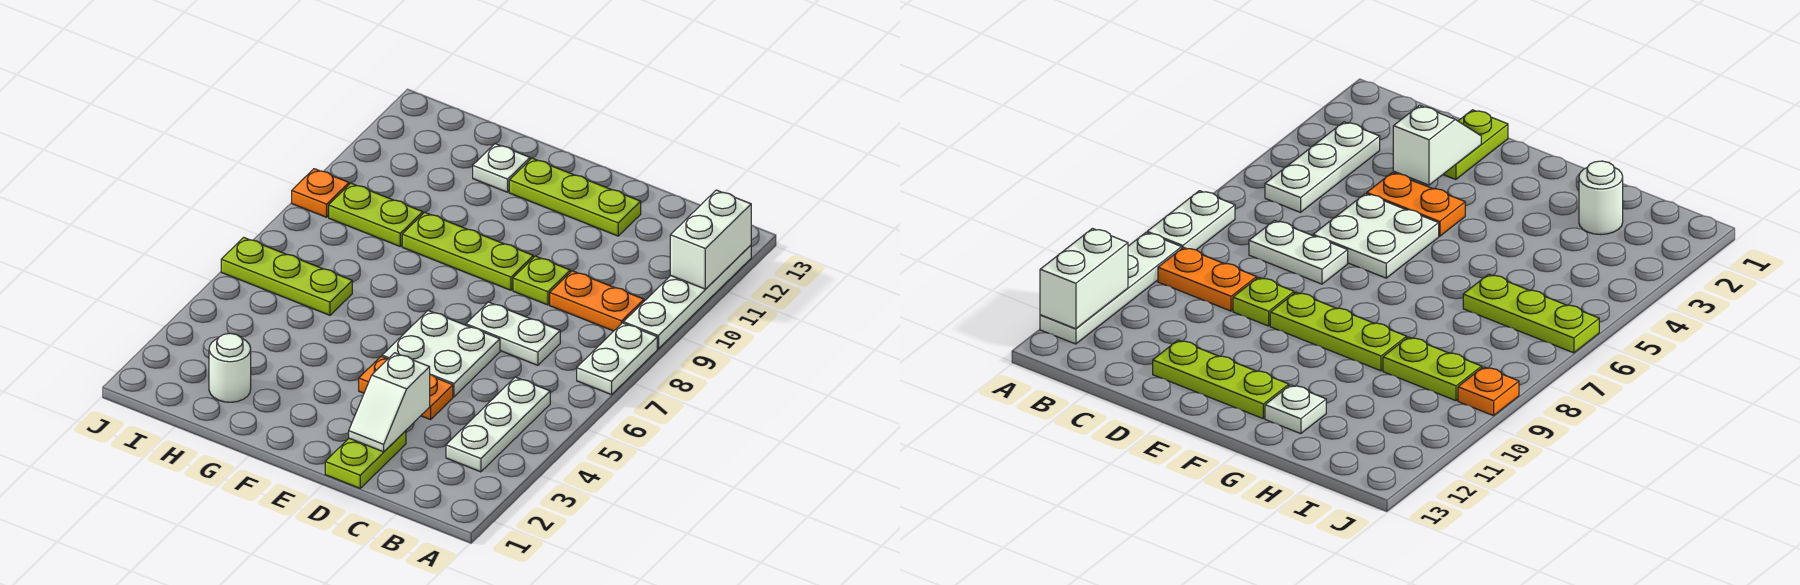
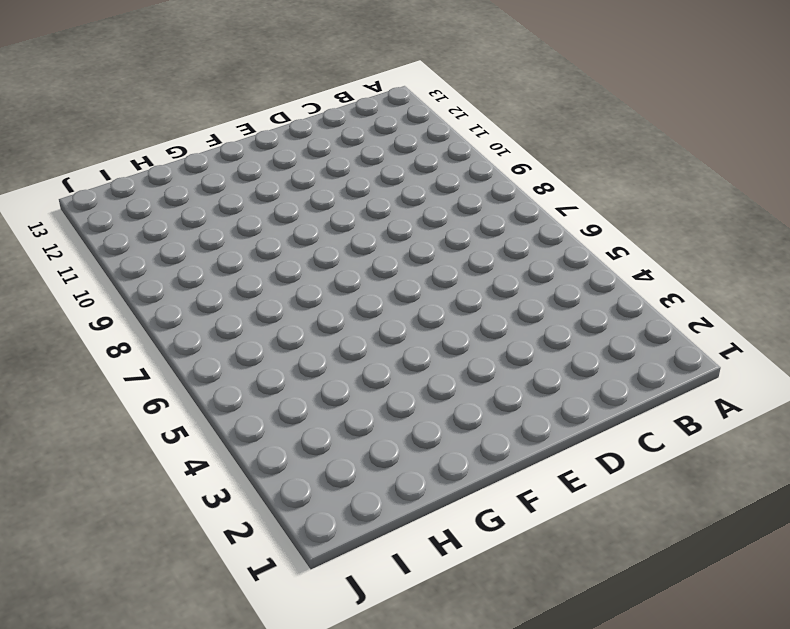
none -> white 1x2 plate [577,323,657,395]
none -> white 1x4 plate [623,245,751,349]
none -> white 1x3 plate [446,377,550,472]

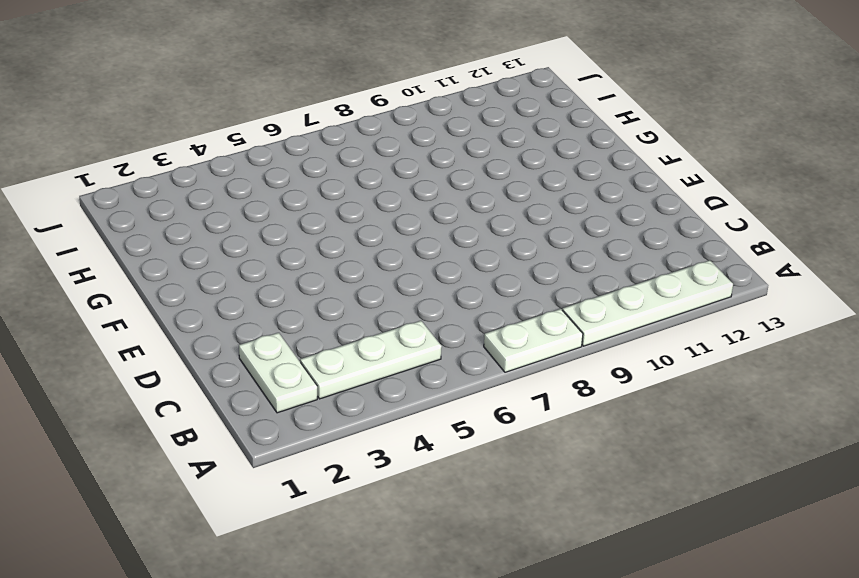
white 1x2 plate [239,333,317,413] -> white 1x2 plate moved to [466,302,560,365]
none -> orange 1x2 plate [550,271,644,331]
none -> lime 1x2 plate [325,431,406,488]
none -> orange 1x2 plate [359,356,453,420]

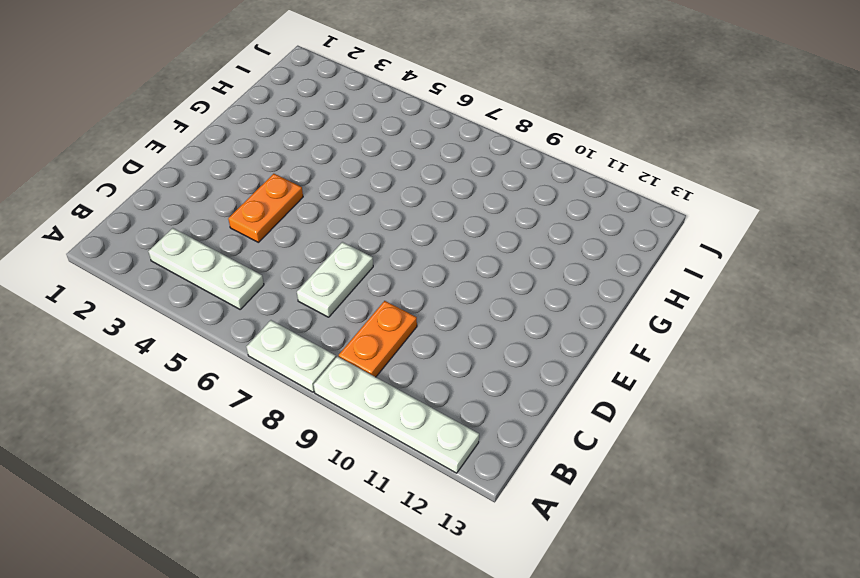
none -> lime 1x2 plate [325,431,406,488]
none -> white 2x2 plate [382,310,500,397]
none -> lime 1x1 plate [513,256,570,305]

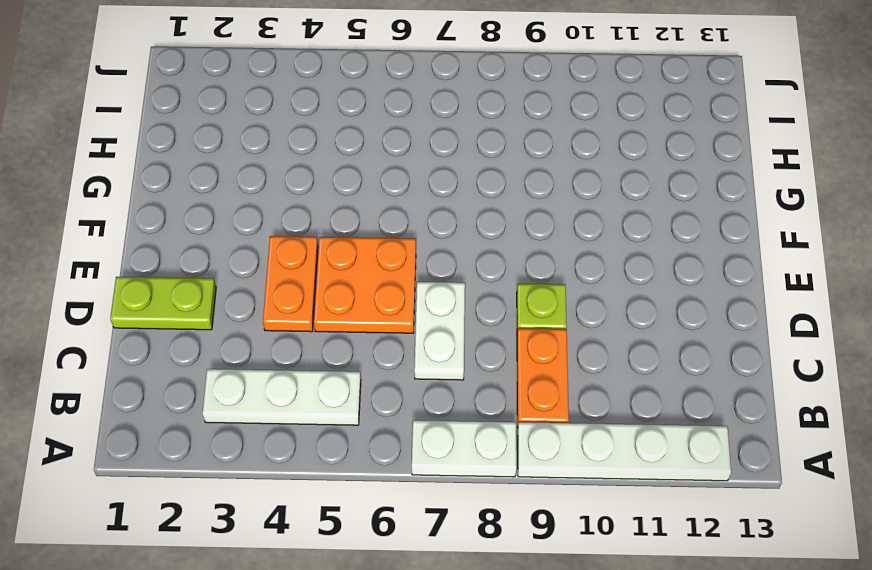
orange 2x2 plate [314,237,416,333] -> white 2x2 plate [382,310,500,397]
none -> lime 1x3 plate [509,158,641,236]
none -> lime 1x3 plate [402,212,533,290]
none -> white 1x1 plate [473,144,530,192]

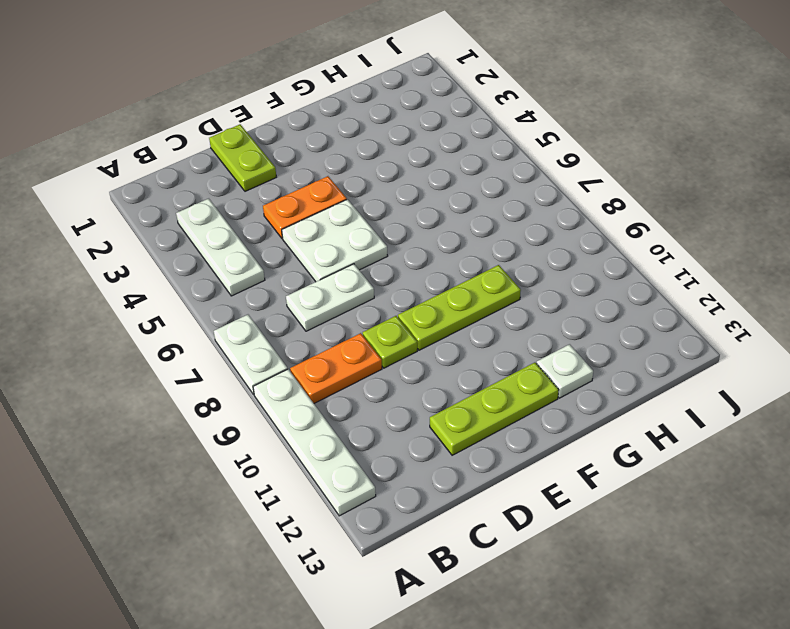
none -> white 1x1 round brick [209,333,251,402]
none -> lime 1x3 plate [221,237,352,315]
none -> lime 1x2 plate [329,183,423,246]

